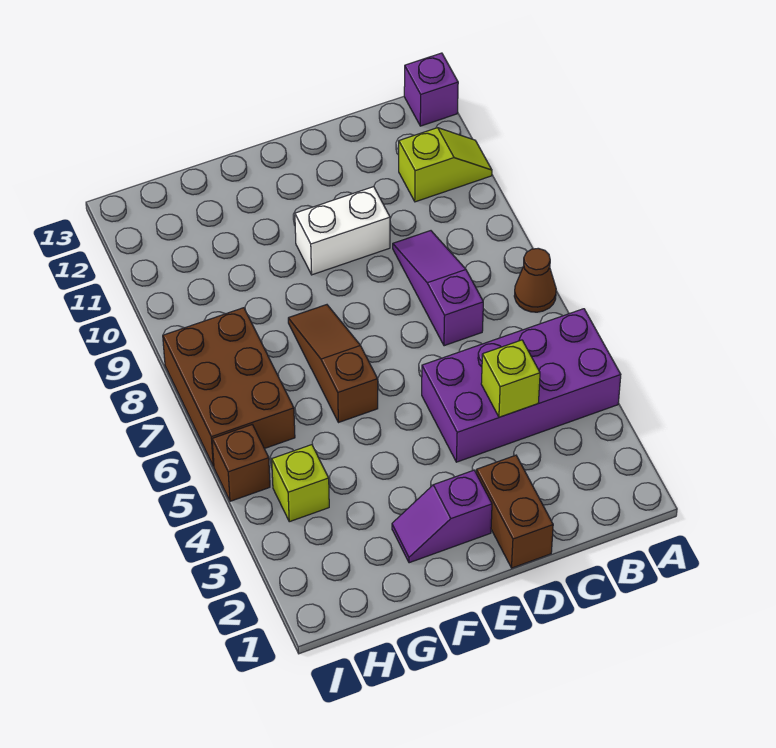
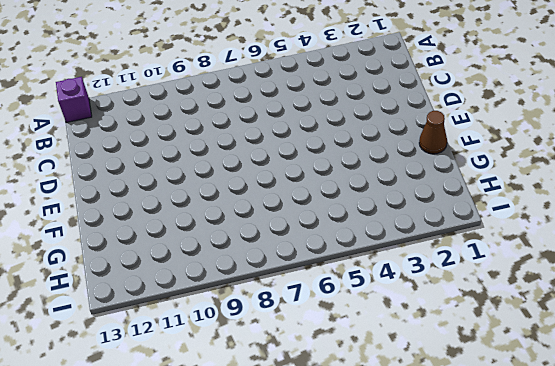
brown 1x1 cone [419,111,447,154] -> brown 1x1 cone moved to [514,248,556,312]
none -> purple 2x4 brick [422,309,621,462]
none -> lime 1x2 slope [399,128,492,202]
none -> purple 1x3 slope [393,231,483,346]

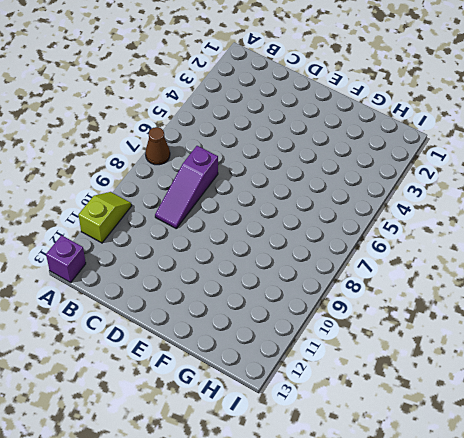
lime 1x2 slope [78,192,132,243] -> lime 1x2 slope turned to [399,128,492,202]
none -> purple 2x4 brick [422,309,621,462]
none -> brown 1x2 brick [476,455,553,568]
none -> white 1x2 brick [295,187,390,275]

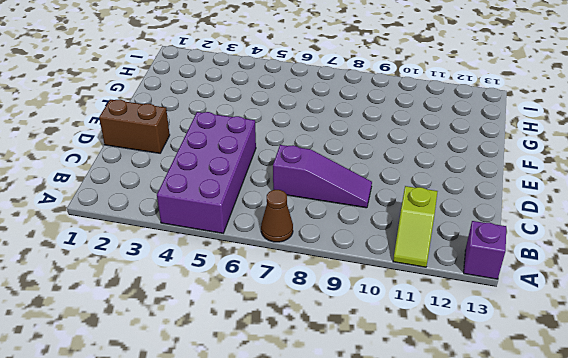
none -> white 1x2 brick [295,187,390,275]
none -> purple 1x2 slope [392,470,492,563]
none -> brown 1x3 slope [288,305,378,423]

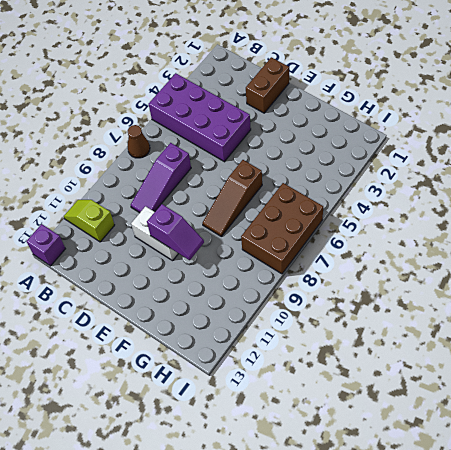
purple 1x2 slope [147,204,204,260] -> purple 1x2 slope moved to [392,470,492,563]
none -> lime 1x1 brick [272,445,329,522]
none -> brown 1x1 brick [212,425,270,501]
none -> lime 1x1 brick [481,340,540,417]

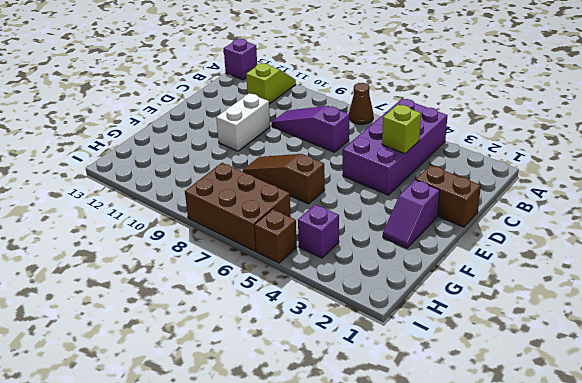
purple 1x1 brick [298,204,339,258] -> lime 1x1 brick [272,445,329,522]

